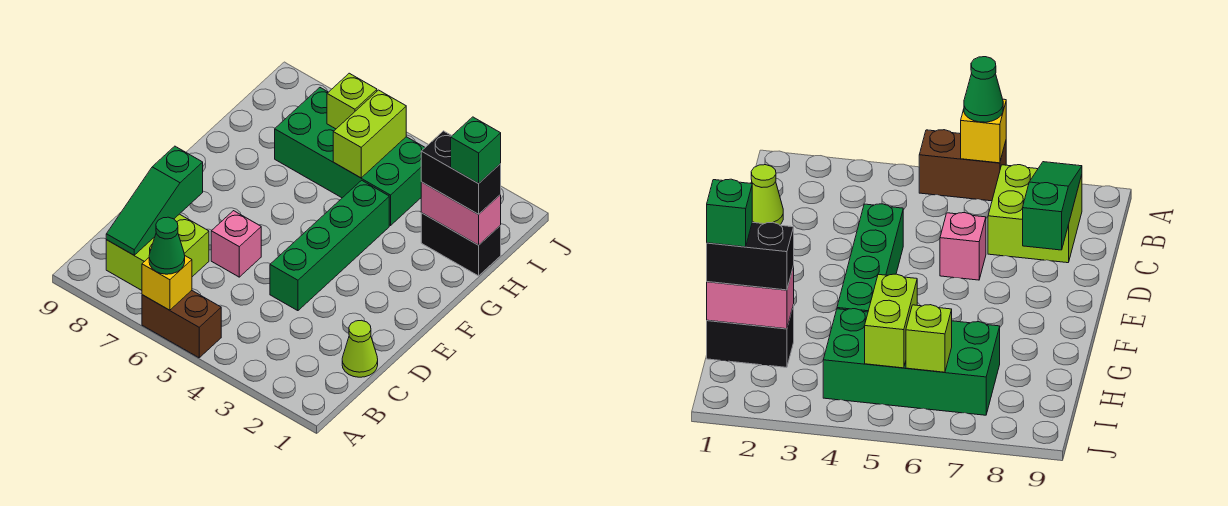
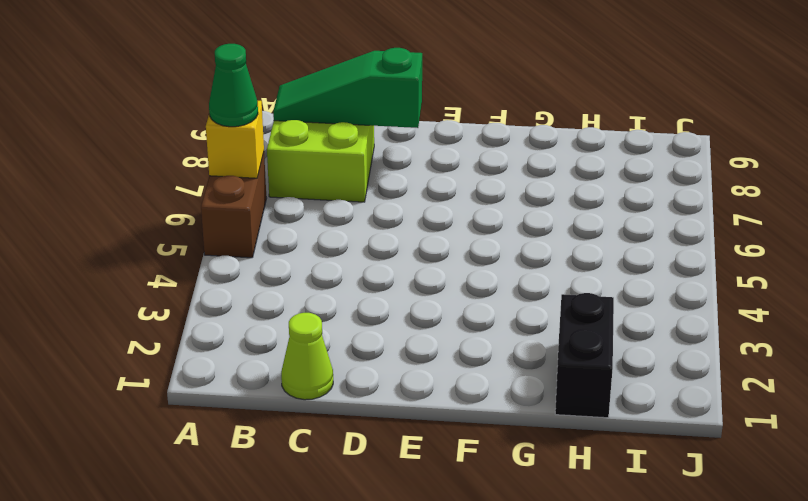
none -> green 1x4 brick [270,180,389,311]
none -> pink 1x1 brick [211,211,261,277]
none -> green 2x4 brick [275,88,425,225]

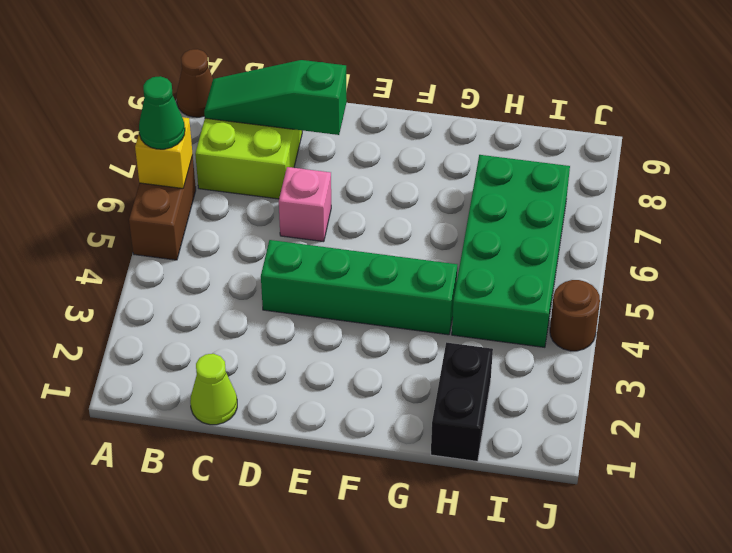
brown 1x1 cone [176,49,213,117] -> none
brown 1x1 round brick [550,280,600,351] -> none
none -> pink 1x2 brick [421,182,501,245]
none -> lime 1x2 brick [333,90,406,178]
none -> lime 1x1 brick [327,73,377,129]

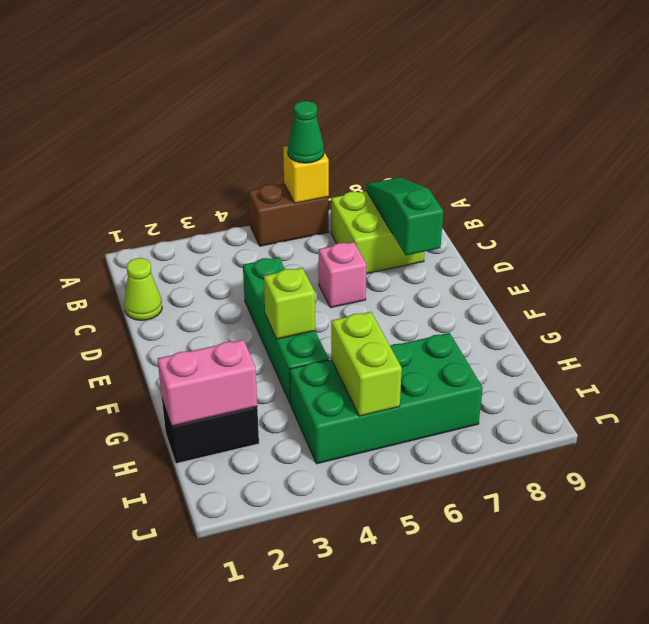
lime 1x1 brick [264,268,315,339] -> lime 1x1 brick moved to [327,73,377,129]
none -> black 1x2 brick [421,131,501,214]
none -> green 1x1 brick [451,117,501,184]

